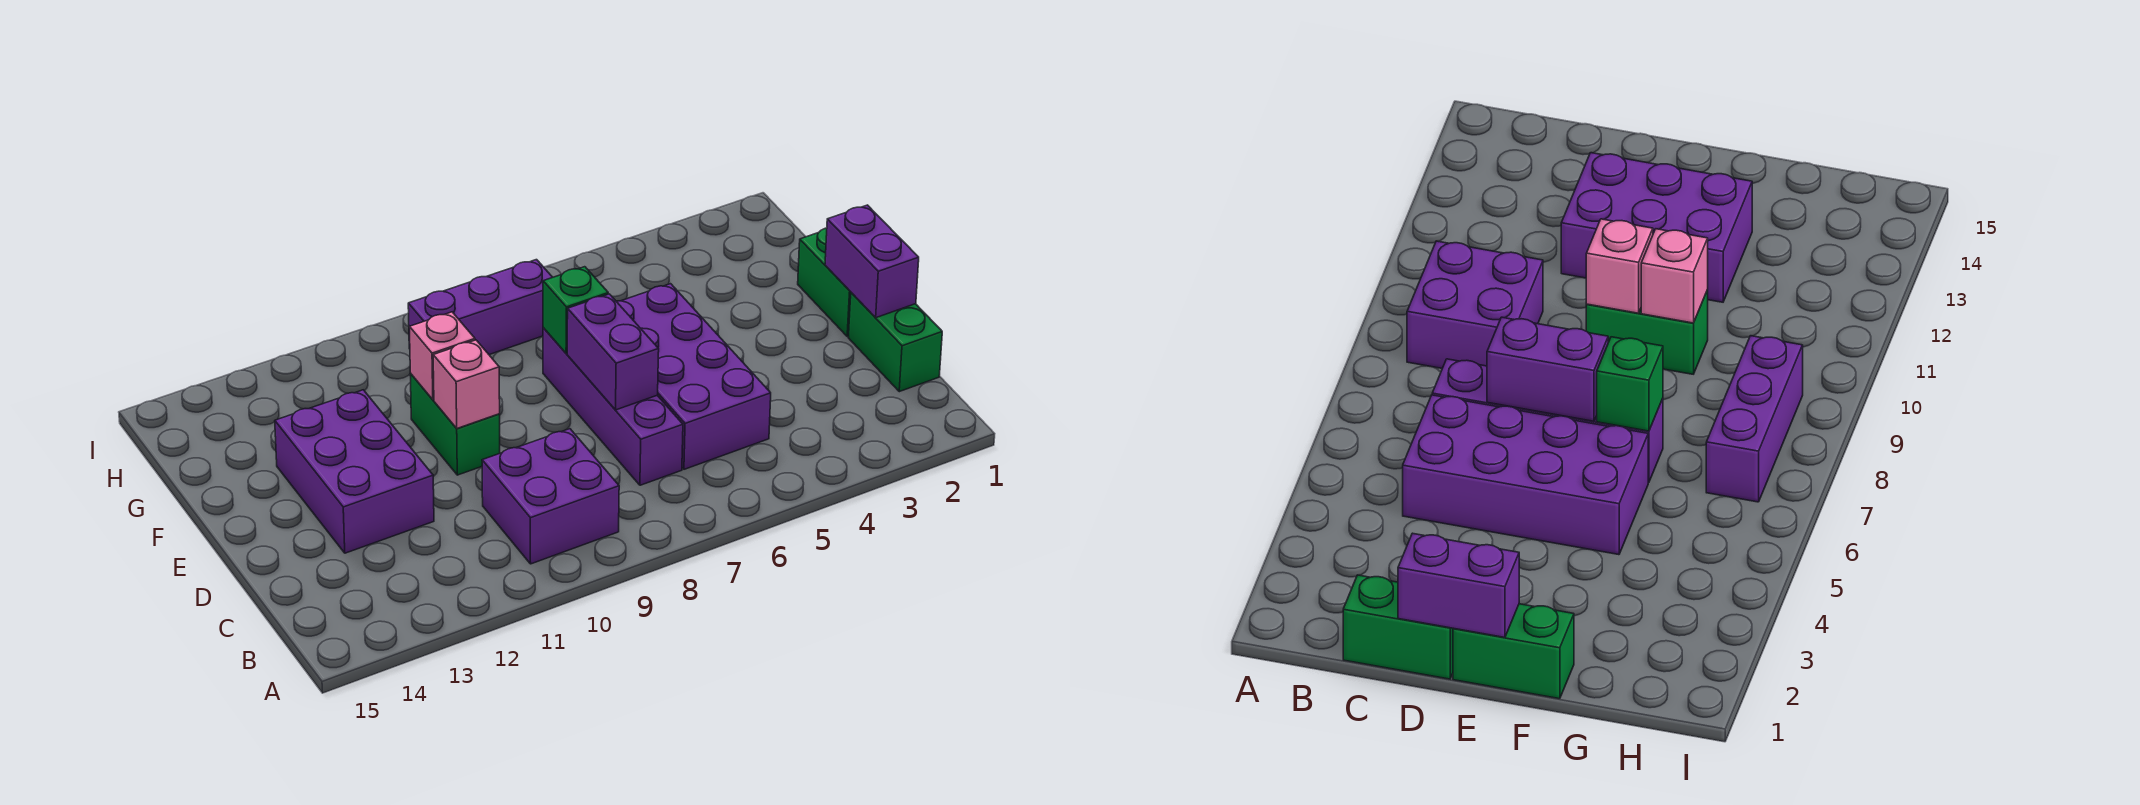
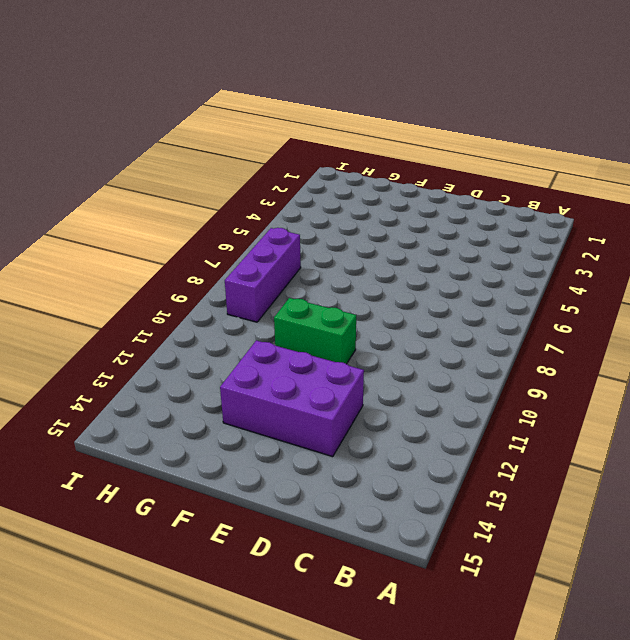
none -> purple 2x2 brick [482,429,619,564]
none -> green 1x2 brick [848,293,942,392]
none -> purple 2x4 brick [616,284,771,469]

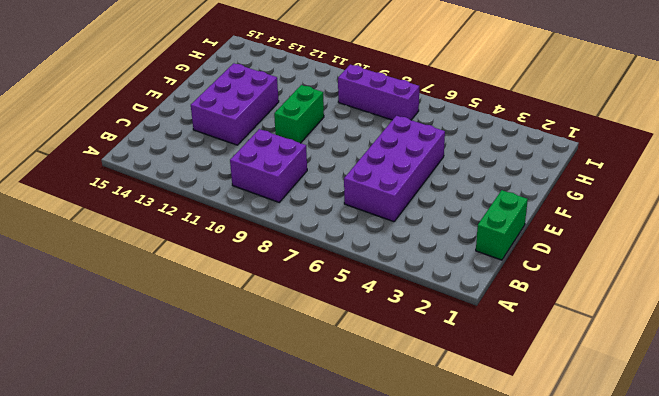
none -> purple 1x4 brick [543,328,683,485]
none -> green 1x2 brick [798,228,851,336]
none -> purple 1x2 brick [825,205,919,318]

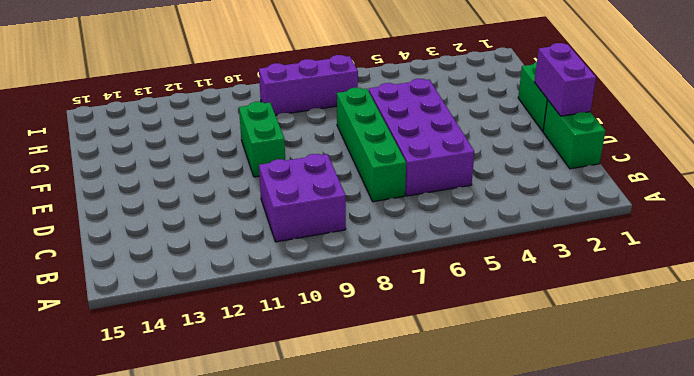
green 1x4 brick [337,88,406,202] -> purple 1x4 brick [543,328,683,485]
none -> purple 2x3 brick [275,390,434,553]
none -> purple 1x2 brick [567,294,659,410]
none -> pink 1x1 brick [433,340,500,428]

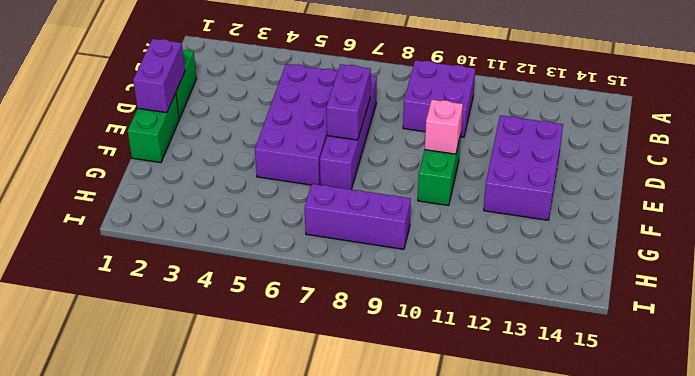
none -> green 1x1 brick [543,267,608,353]
none -> pink 1x1 brick [409,312,475,400]

